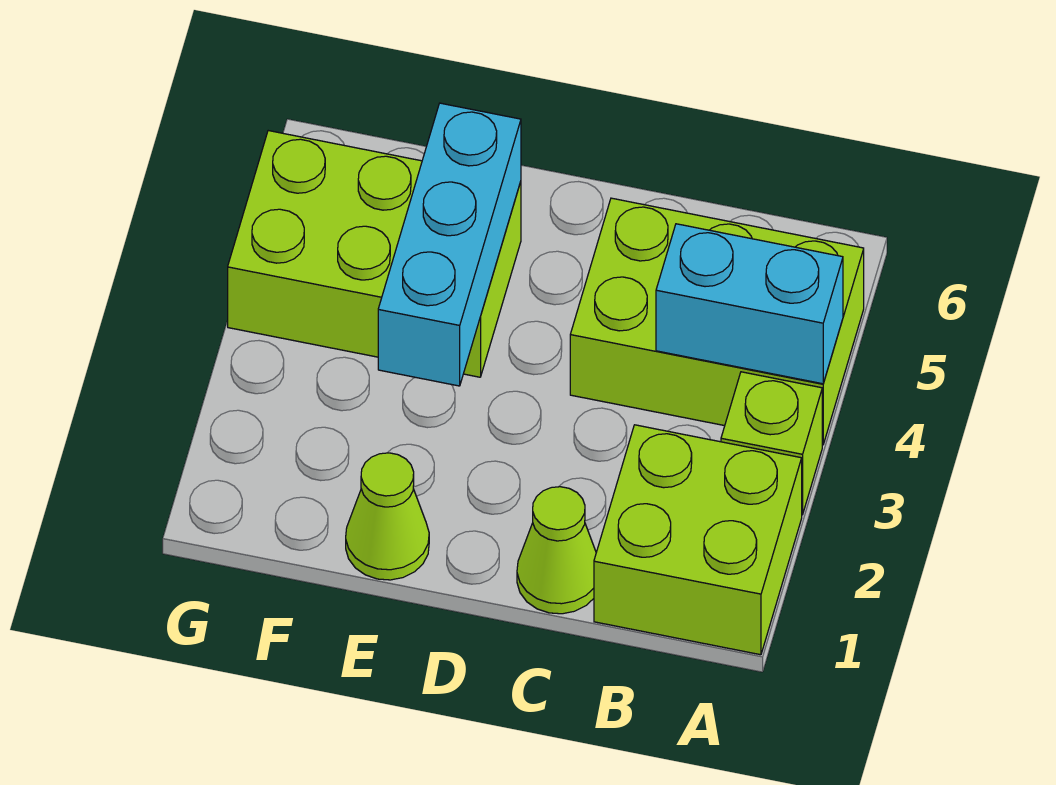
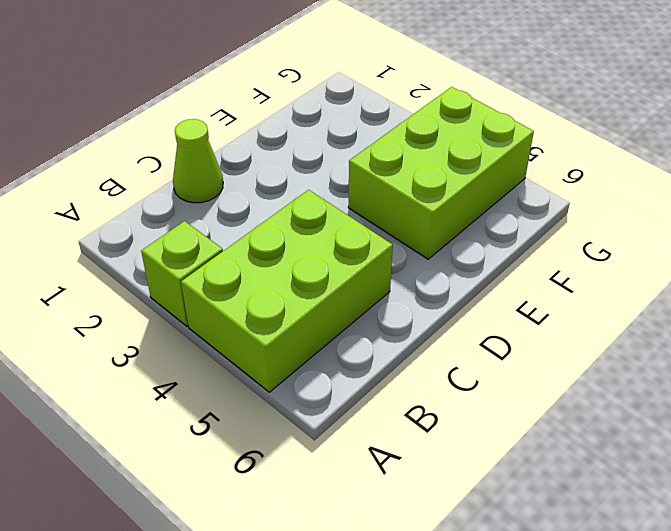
none -> lime 2x2 brick [594,425,802,655]
none -> lime 1x1 cone [346,453,429,580]

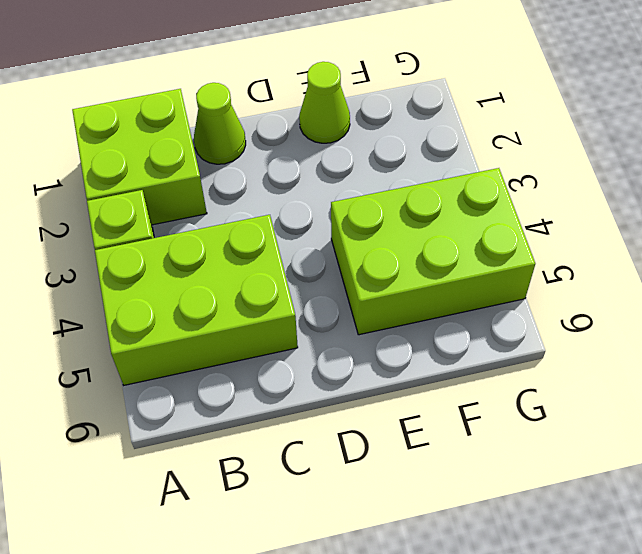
none -> cyan 1x2 brick [656,224,843,384]
none -> cyan 1x3 brick [378,103,521,386]

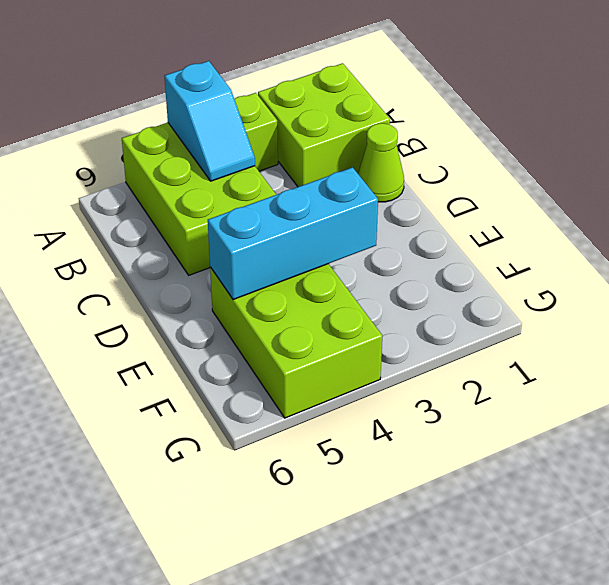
cyan 1x2 slope [165,61,255,181] -> cyan 1x2 brick [656,224,843,384]
none -> lime 1x1 cone [346,453,429,580]

